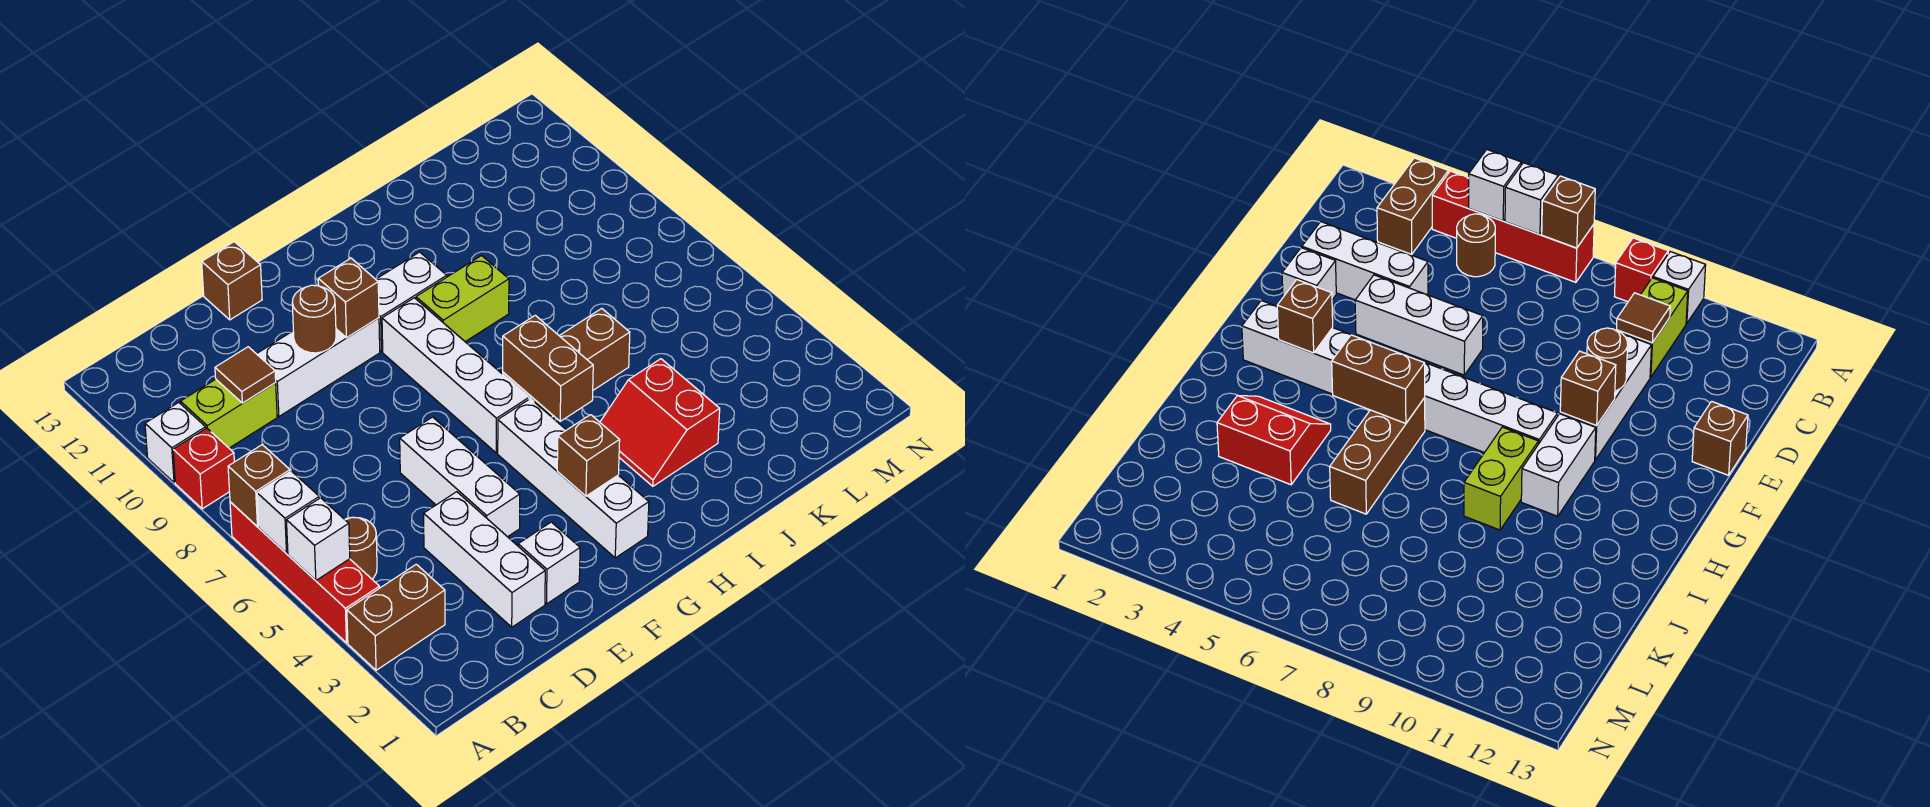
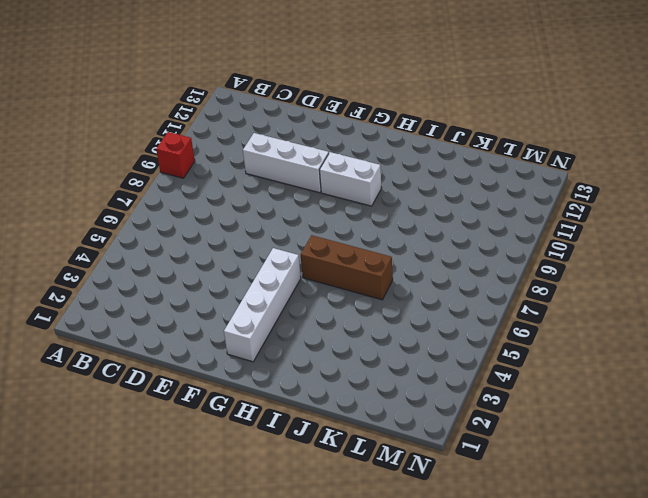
none -> brown 1x2 brick [347,564,445,670]
none -> red 1x4 brick [230,502,380,643]
none -> white 1x1 brick [145,402,206,483]

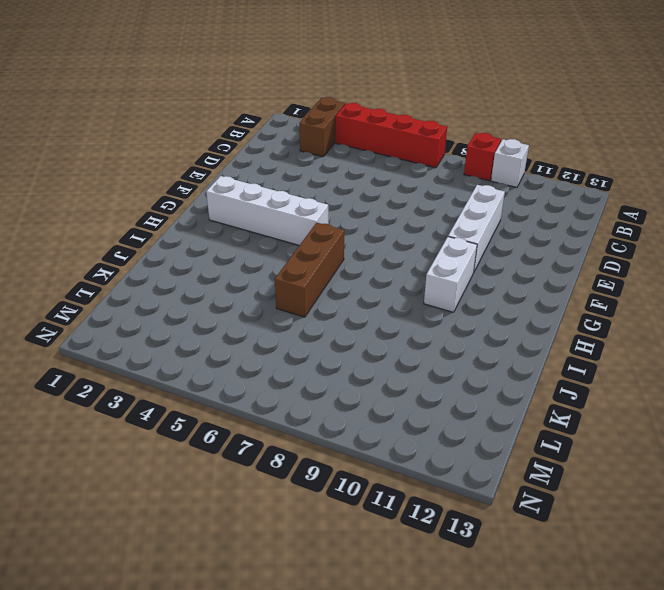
none -> brown 1x1 round brick [345,517,377,579]
none -> lime 1x2 brick [180,379,277,448]
none -> white 1x3 brick [424,492,545,627]

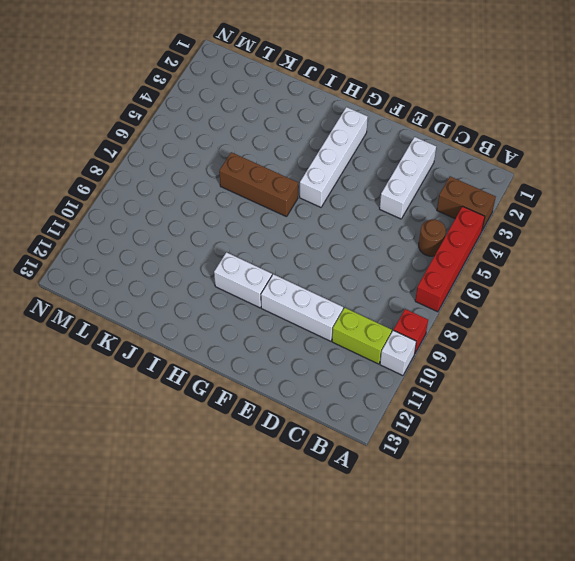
none -> white 1x1 brick [518,522,580,604]
none -> white 1x3 brick [400,417,520,537]
none -> brown 1x1 brick [202,242,262,320]

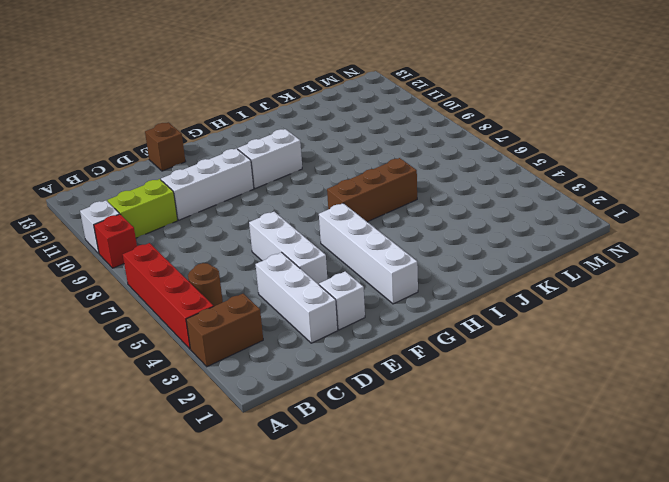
none -> white 1x4 brick [382,298,529,453]
none -> lime 1x2 brick [416,256,509,342]
none -> red 2x2 slope [600,359,720,486]

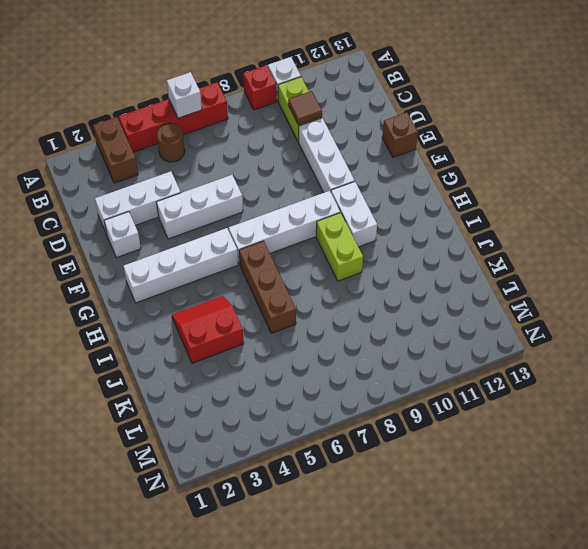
none -> white 1x1 brick [286,498,350,580]
none -> brown 1x1 brick [228,445,290,527]
none -> brown 1x1 round brick [292,285,336,353]

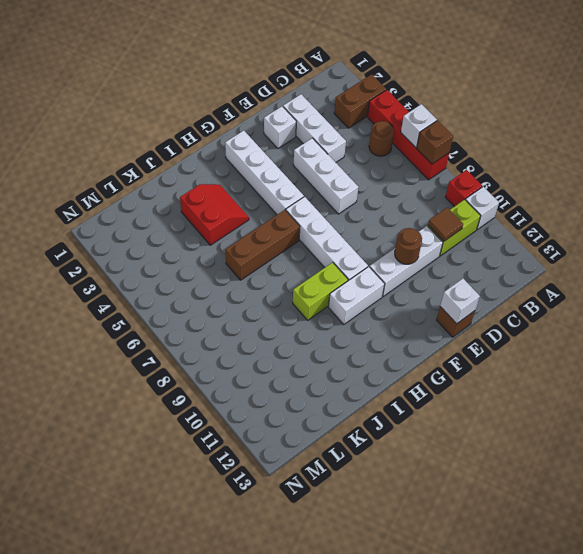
white 1x1 brick [440,279,480,324] -> white 1x1 brick moved to [286,498,350,580]
none -> brown 1x1 brick [318,258,379,338]
none -> brown 1x1 brick [557,415,620,496]
none -> brown 1x2 brick [503,315,593,421]

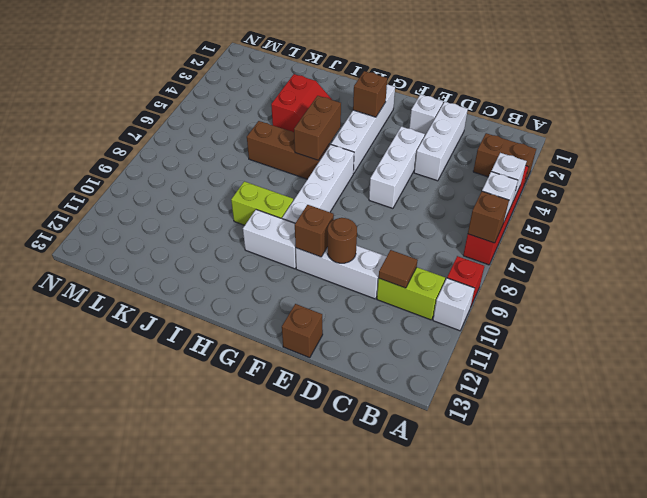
none -> brown 1x1 round brick [345,517,377,579]

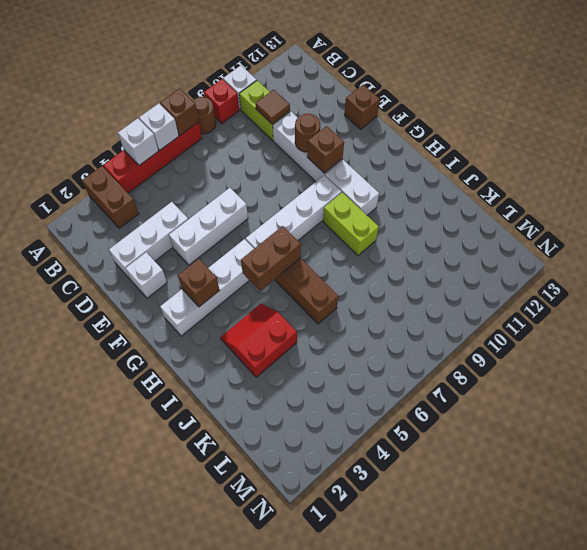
brown 1x1 round brick [192,97,216,134] -> brown 1x1 round brick moved to [345,517,377,579]

